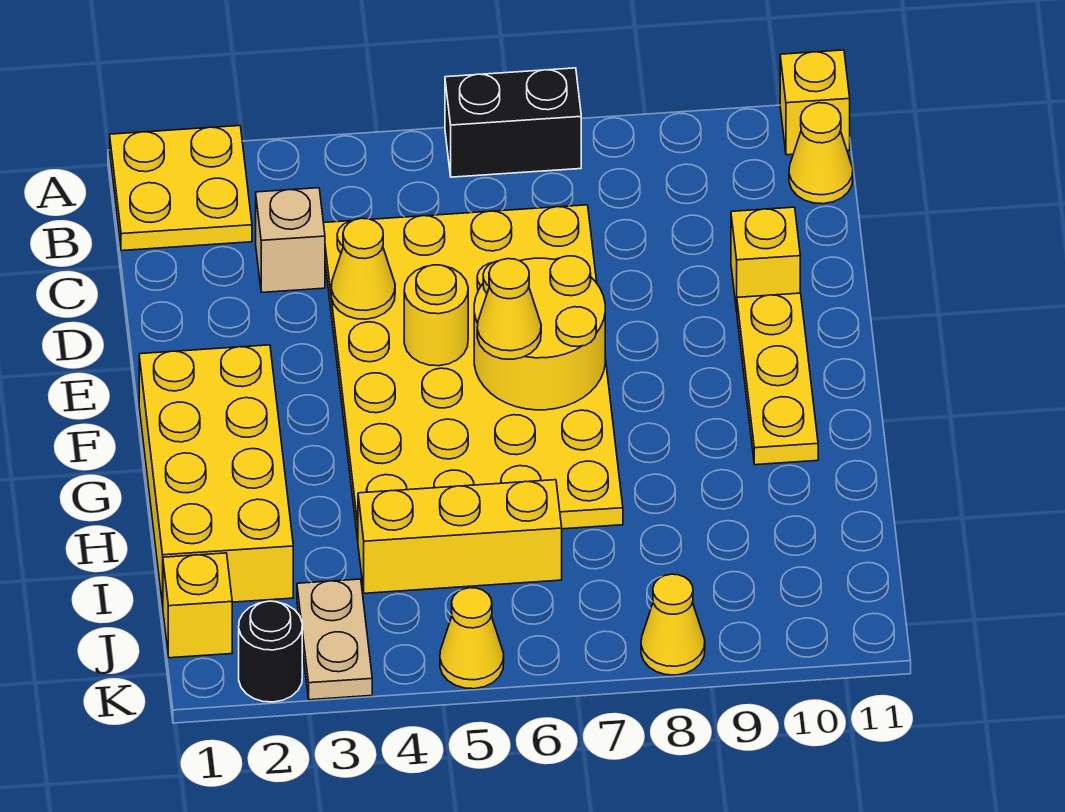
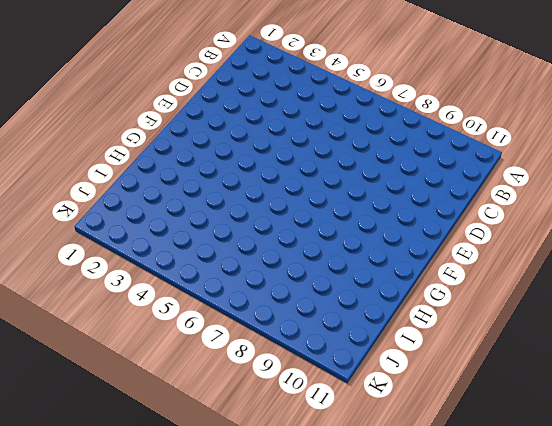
none -> yellow 2x2 plate [110,126,252,251]
none -> black 1x2 brick [445,68,581,177]
none -> yellow 1x1 brick [780,50,850,155]

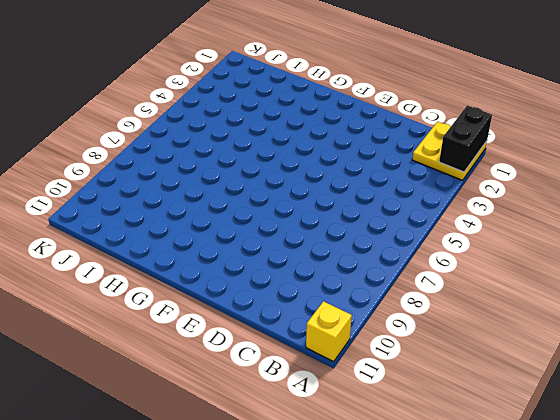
black 1x2 brick [439,105,492,172] -> black 1x2 brick moved to [445,68,581,177]
none -> yellow 1x1 cone [789,103,853,204]
none -> tan 1x1 brick [256,188,325,293]
none -> yellow 4x6 plate [324,205,623,540]

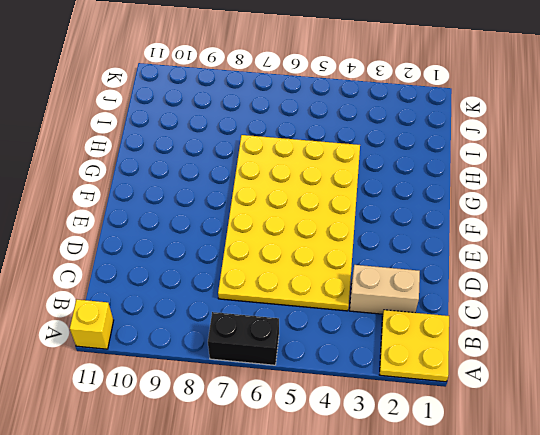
tan 1x2 brick [350,265,420,314] -> tan 1x1 brick [256,188,325,293]
none -> yellow 1x1 cone [789,103,853,204]
none -> yellow 1x1 brick [731,207,800,311]
none -> yellow 1x3 plate [737,293,818,465]

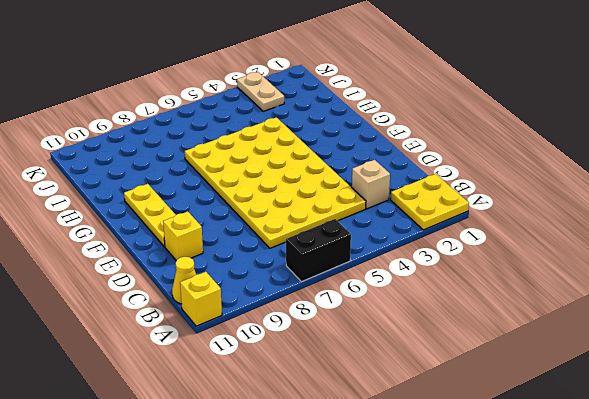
none -> yellow 2x4 brick [139,345,293,606]
none -> yellow 1x3 brick [358,480,562,593]
none -> yellow 1x1 brick [163,553,232,658]

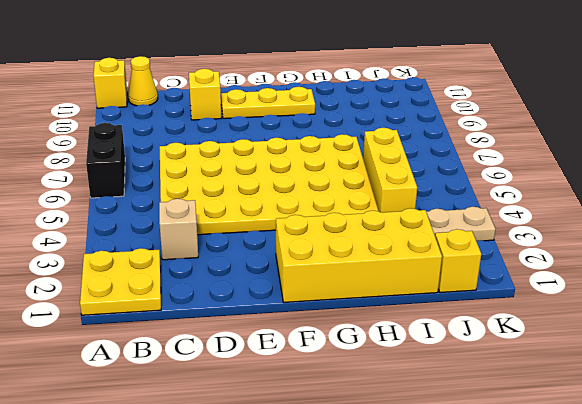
none -> black 1x1 round brick [239,601,302,702]
none -> yellow 1x1 cone [440,588,504,689]
none -> yellow 1x1 cone [641,574,705,675]

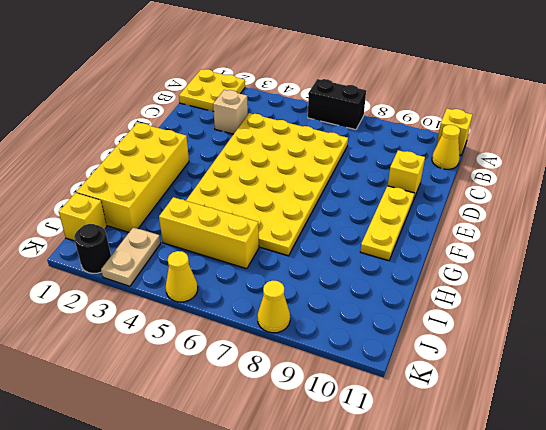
none -> yellow 1x1 cone [331,218,395,319]
none -> yellow 1x1 round brick [404,265,468,366]
none -> yellow 2x2 round brick [474,256,605,410]

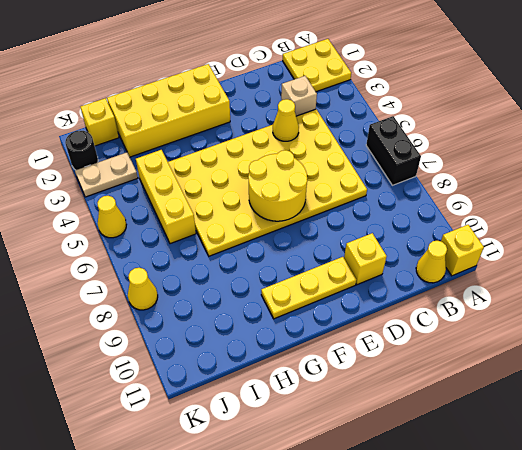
none -> yellow 1x1 round brick [404,265,468,366]
none -> yellow 1x1 cone [477,259,541,359]

